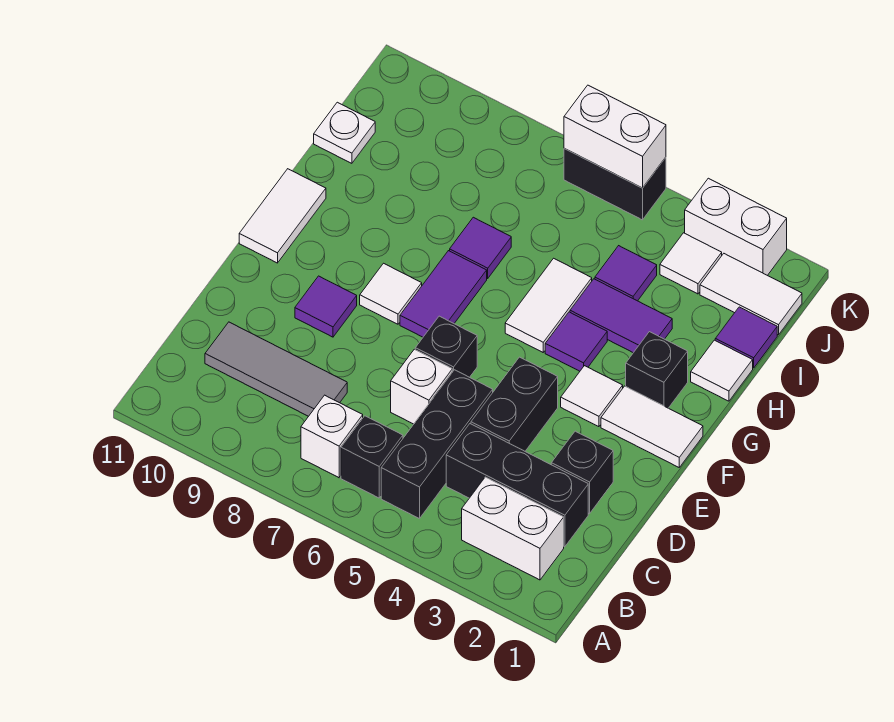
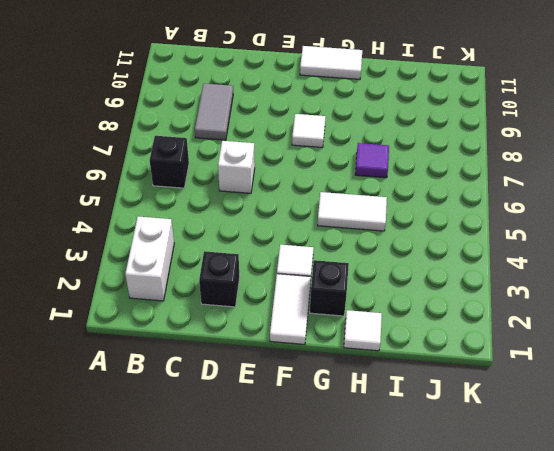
grey 1x2 tile [195,83,233,140] -> grey 1x3 tile [205,322,347,416]
none -> black 1x3 brick [381,370,493,519]
none -> white 1x1 brick [301,395,363,478]
none -> black 1x3 brick [446,424,588,547]
none -> black 1x2 brick [471,357,558,451]

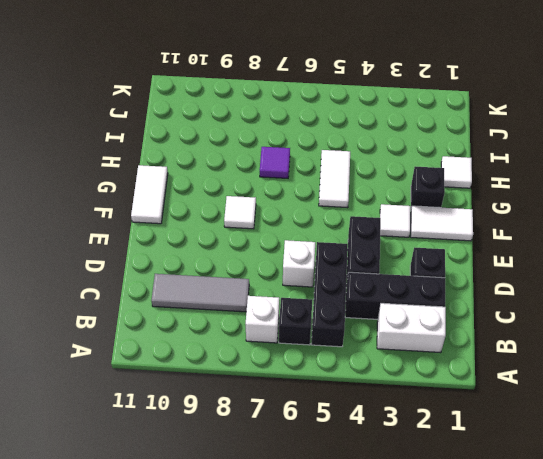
none -> black 1x1 brick [415,316,477,377]
none -> purple 1x1 tile [295,276,357,337]
none -> purple 1x2 tile [400,251,487,337]
none -> purple 1x1 tile [545,312,607,371]

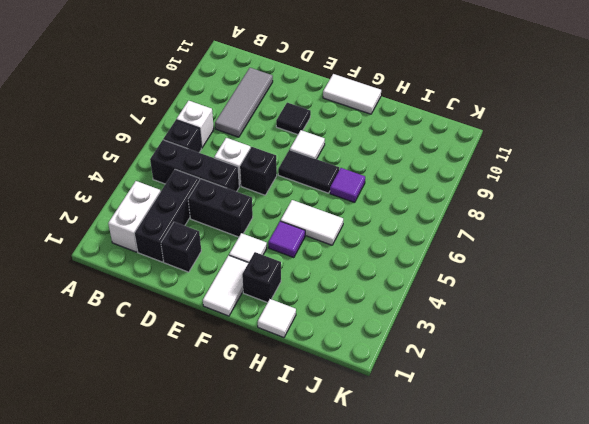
black 1x1 tile [276,103,311,135] -> purple 1x1 tile [295,276,357,337]
black 1x2 tile [278,150,339,193] -> purple 1x2 tile [400,251,487,337]
none -> purple 1x2 tile [570,279,672,353]
none -> purple 1x1 tile [715,307,777,368]
none -> purple 1x1 tile [595,246,657,301]
none -> white 1x1 plate [314,102,375,163]

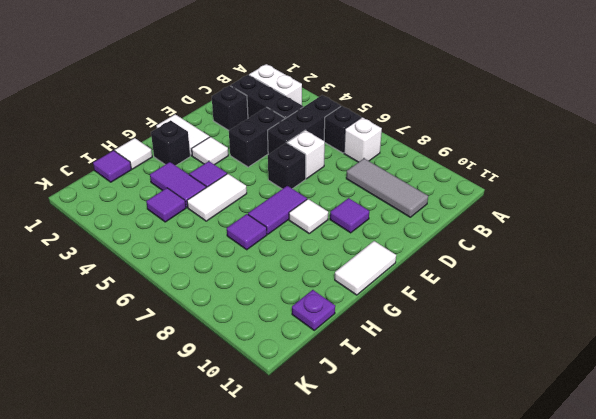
purple 1x1 plate [292,290,335,330] -> white 1x1 plate [314,102,375,163]
none -> white 1x2 tile [700,254,802,335]
none -> white 1x1 tile [660,233,722,294]
none -> white 1x2 brick [685,178,787,275]
none -> black 1x2 brick [564,149,666,220]

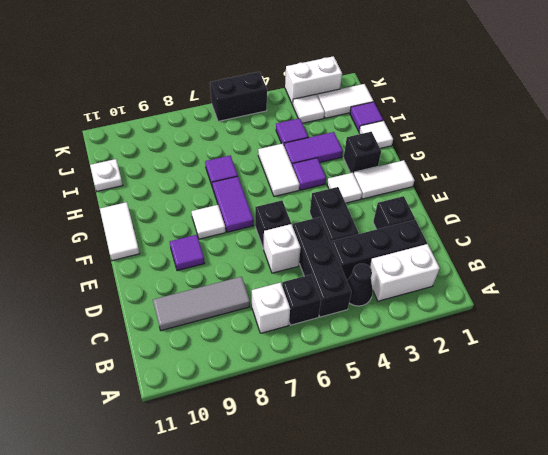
black 1x1 cone [347,264,373,306] -> none
none -> white 1x2 brick [564,85,666,188]

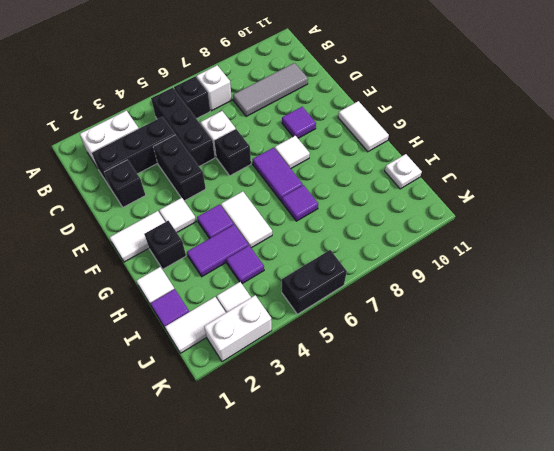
none -> white 1x2 brick [564,85,666,188]

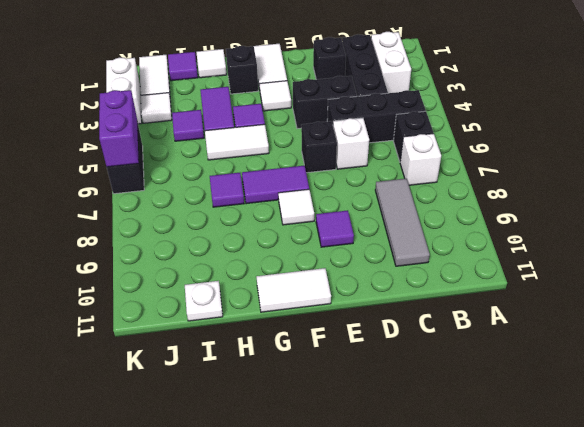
purple 1x2 brick [99,90,139,167] -> white 1x2 brick [564,85,666,188]

